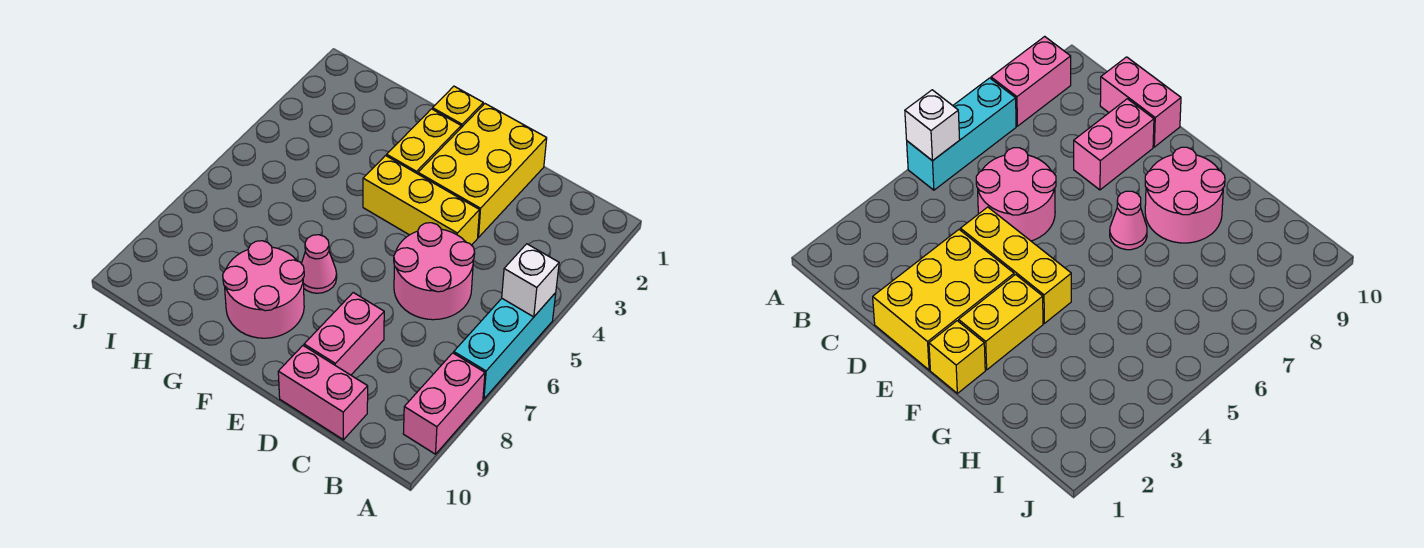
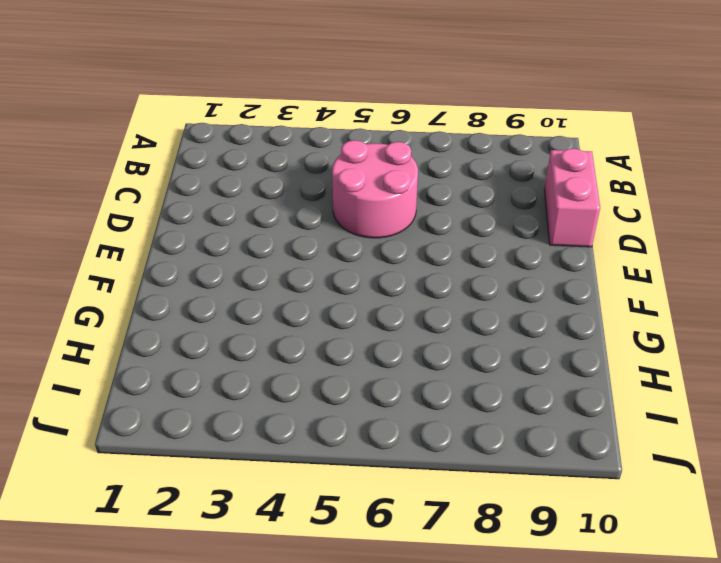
none -> cyan 1x3 brick [454,293,556,399]
none -> pink 1x2 brick [403,353,485,454]
none -> yellow 2x3 brick [418,104,547,237]

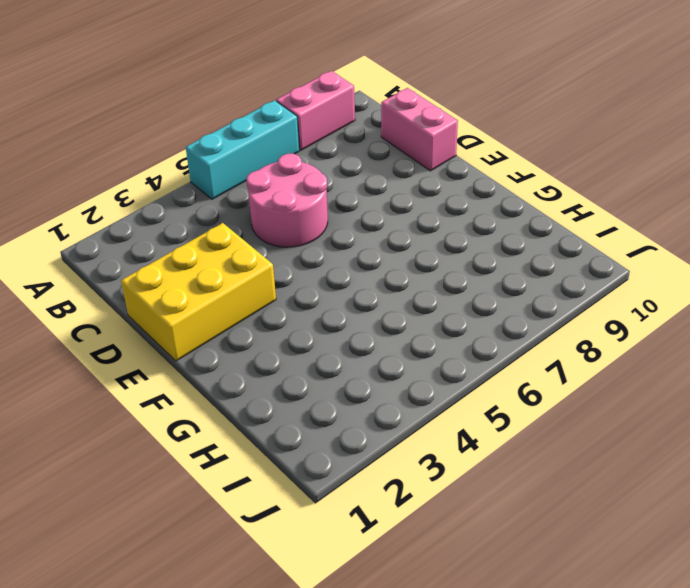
none -> yellow 1x3 brick [363,156,479,245]
none -> pink 1x2 brick [304,293,384,375]
none -> yellow 1x1 brick [433,86,483,128]

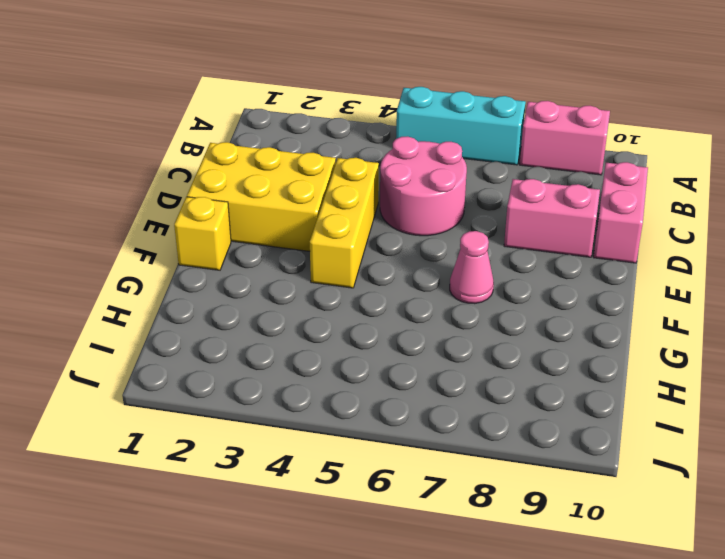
none -> yellow 1x2 brick [387,109,461,174]
none -> pink 2x2 round brick [223,241,304,338]
none -> white 1x1 brick [502,244,559,317]

